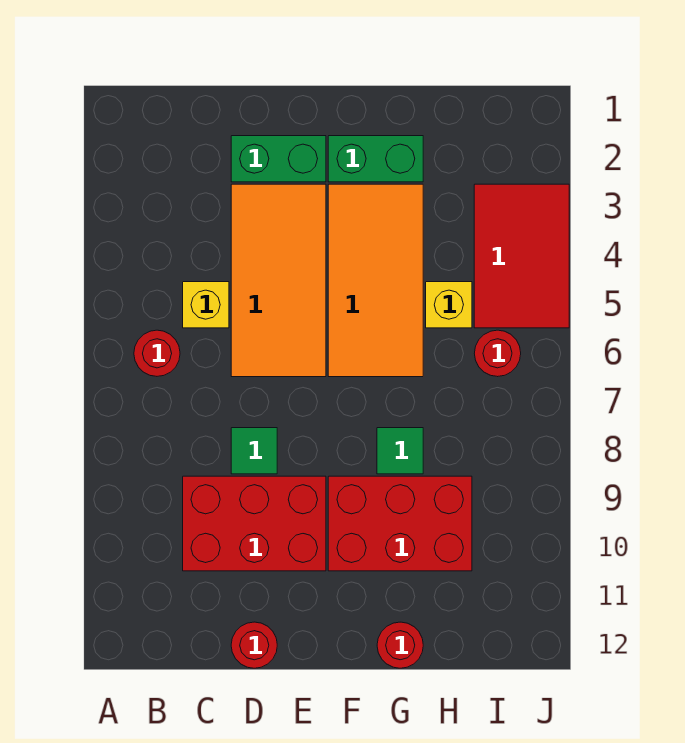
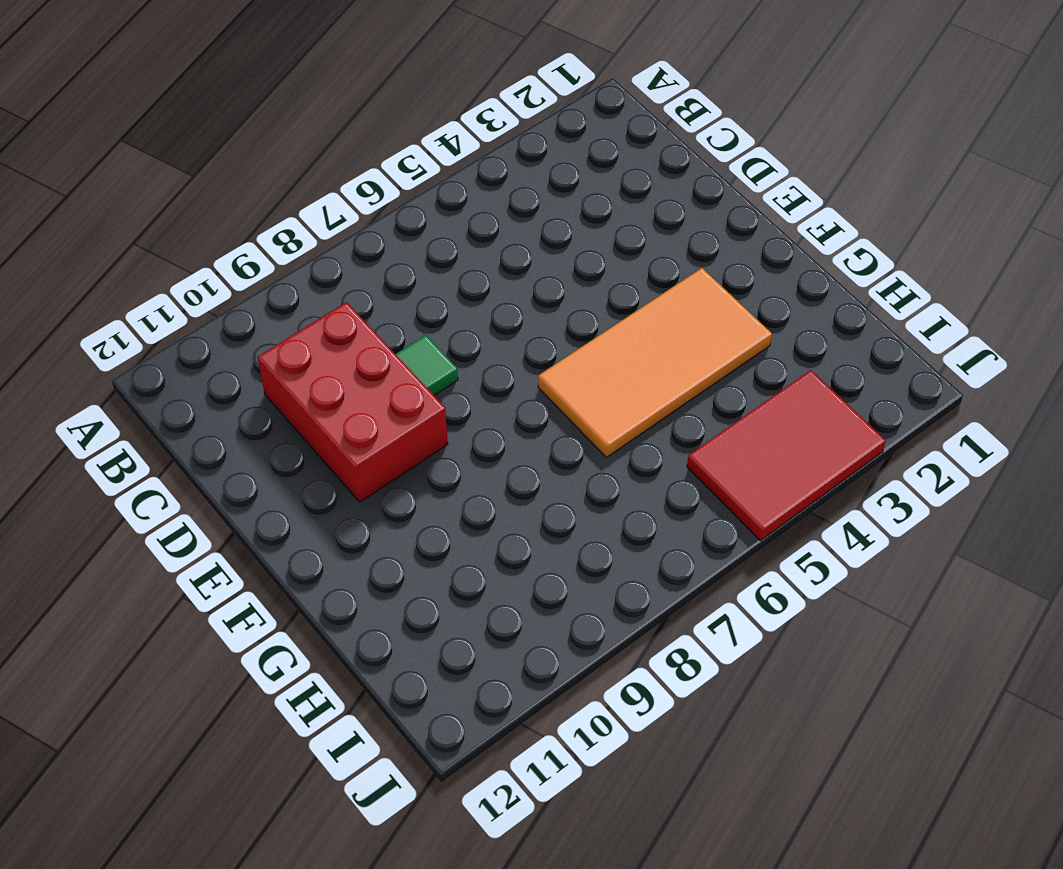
none -> red 1x1 round brick [134,330,180,376]
none -> yellow 1x1 brick [183,282,229,328]
none -> green 1x2 brick [231,136,326,182]

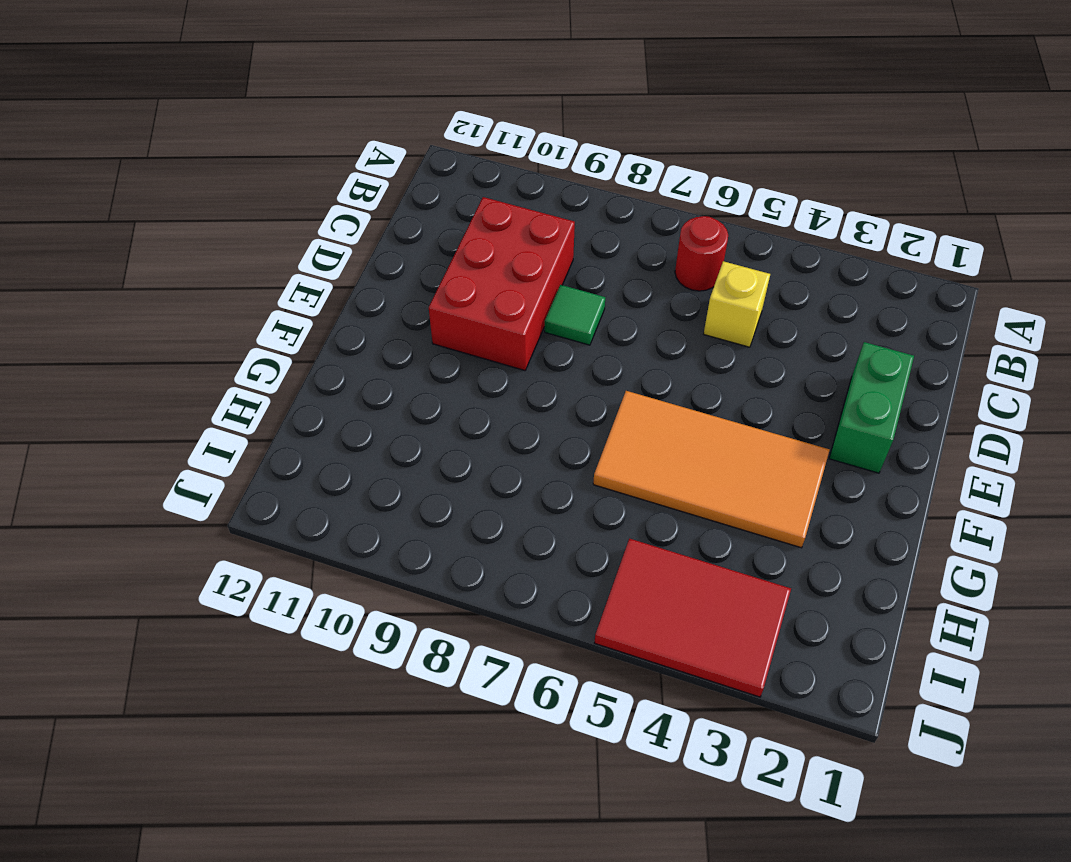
none -> orange 2x4 tile [231,184,326,377]
none -> red 1x1 round brick [231,622,277,668]
none -> green 1x2 brick [328,136,423,182]

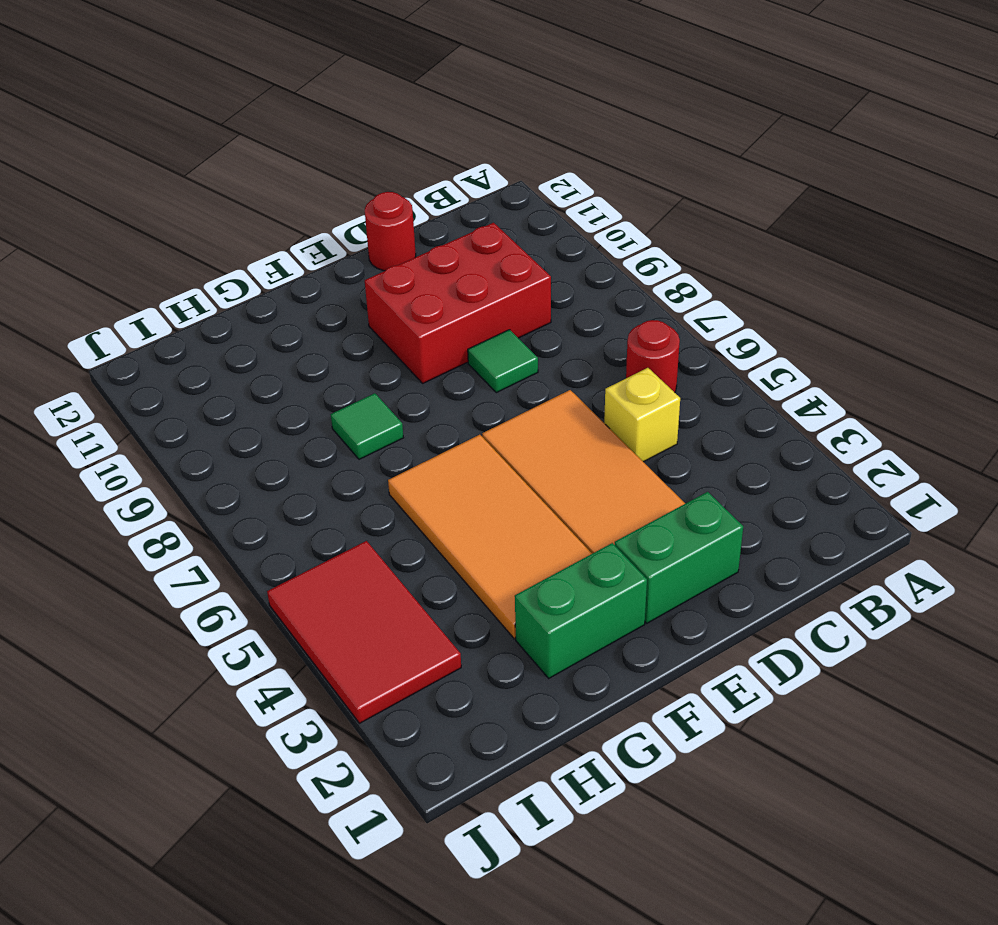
none -> red 2x3 brick [328,476,472,571]
none -> red 1x1 round brick [377,622,423,668]
none -> yellow 1x1 brick [426,282,472,328]

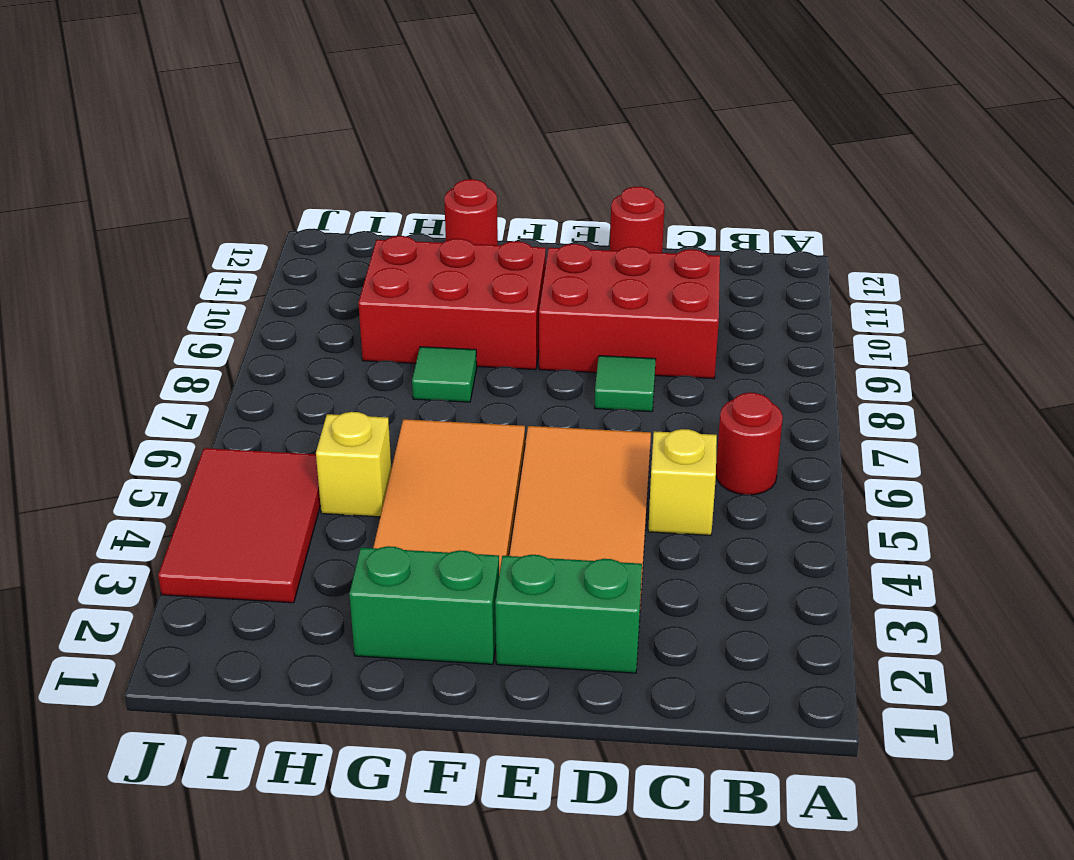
none -> red 1x1 round brick [474,330,521,377]

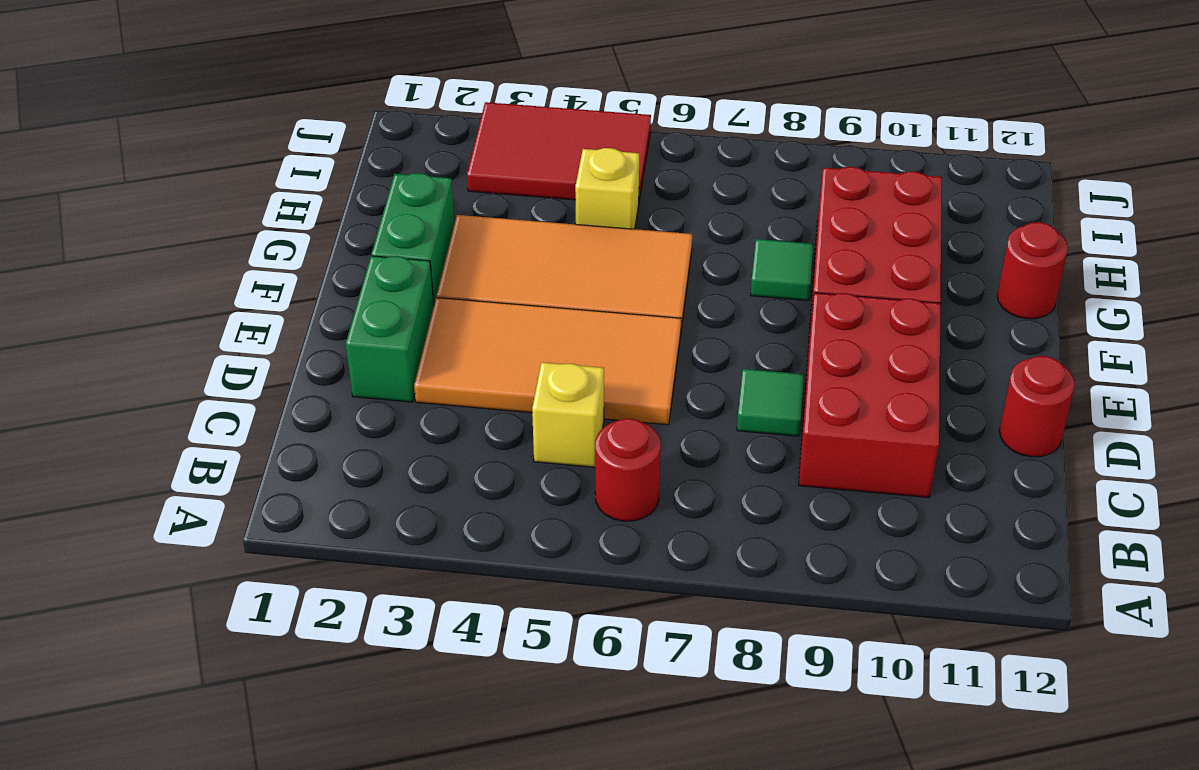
none -> red 1x1 round brick [474,330,521,377]

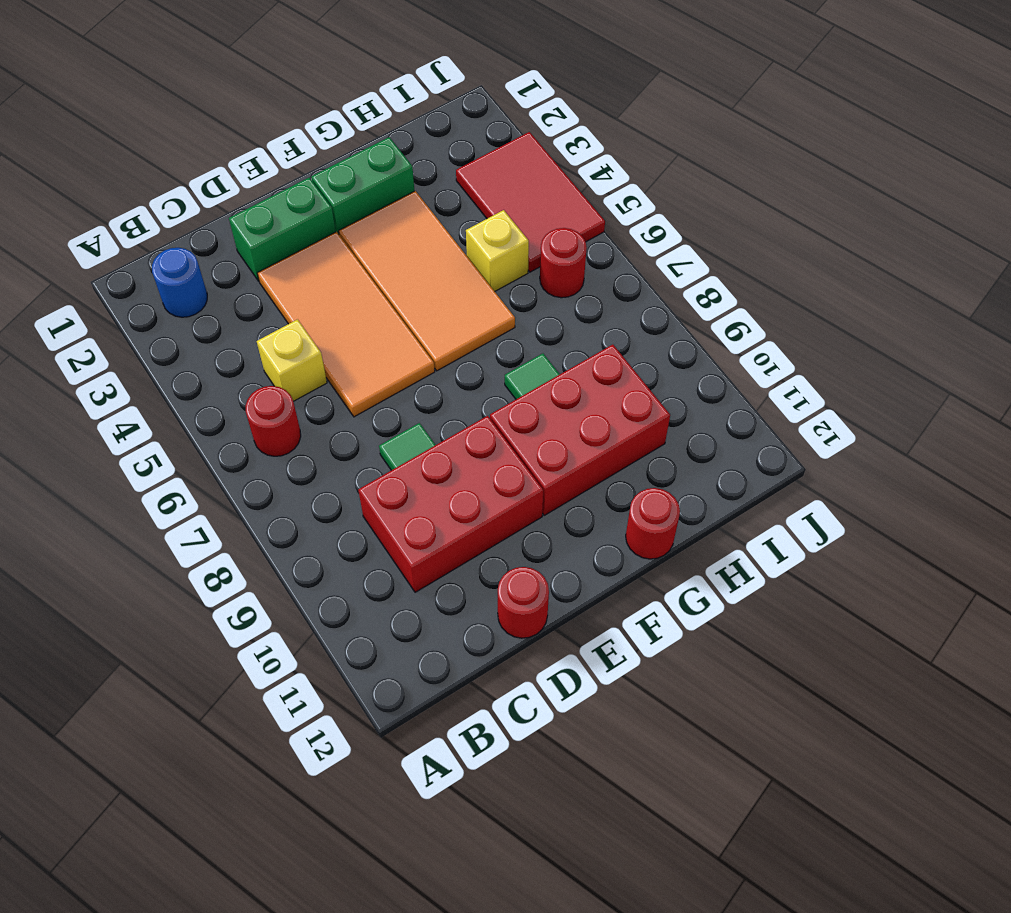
blue 1x1 round brick [152,248,207,317] -> none

